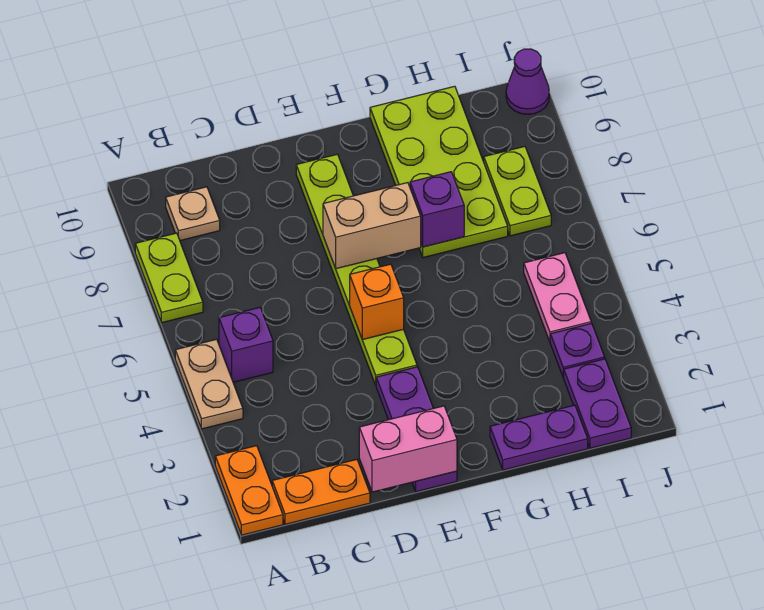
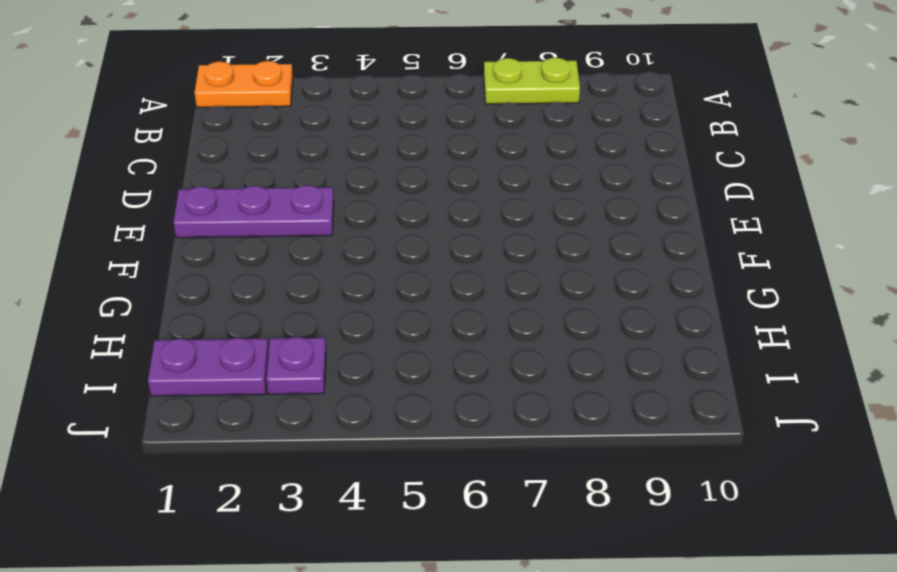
none -> tan 1x2 plate [175,339,243,429]
none -> orange 1x2 plate [272,459,370,524]
none -> purple 1x1 brick [219,307,273,382]

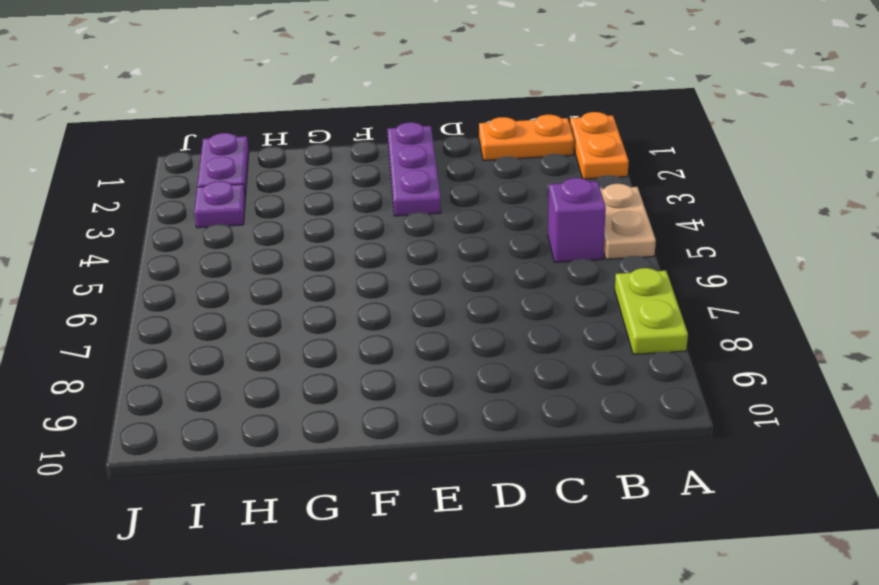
none -> tan 1x1 plate [166,187,220,241]
none -> lime 1x6 plate [296,154,417,385]
none -> purple 1x2 plate [490,405,588,470]

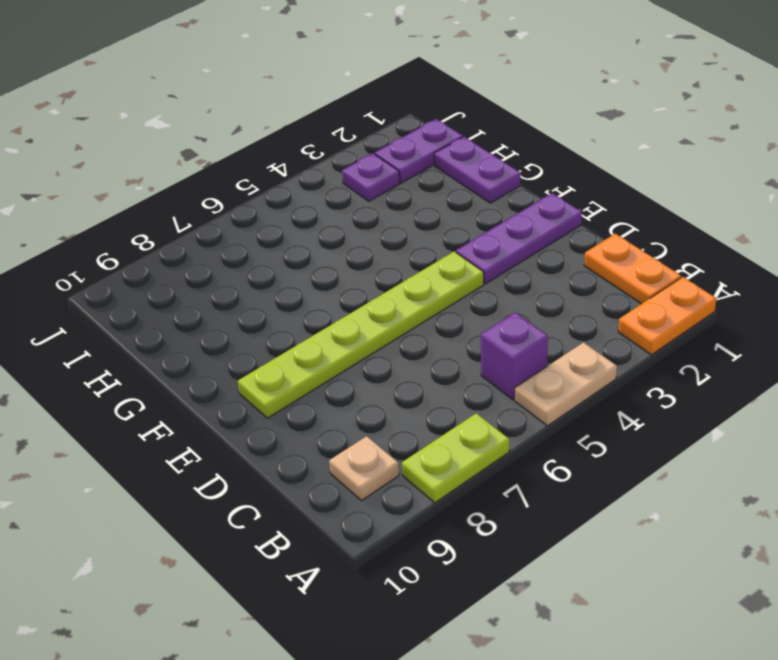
none -> lime 2x4 plate [370,86,508,258]
none -> pink 1x2 plate [524,253,591,341]
none -> lime 1x2 plate [484,146,551,236]

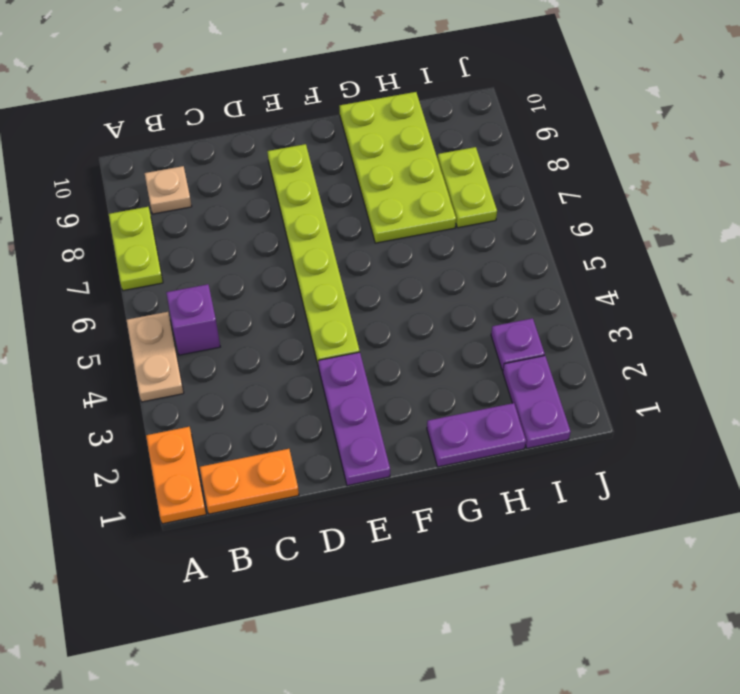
none -> pink 1x2 plate [524,253,591,341]
none -> purple 1x1 cone [506,49,549,114]
none -> pink 1x2 brick [359,406,457,492]

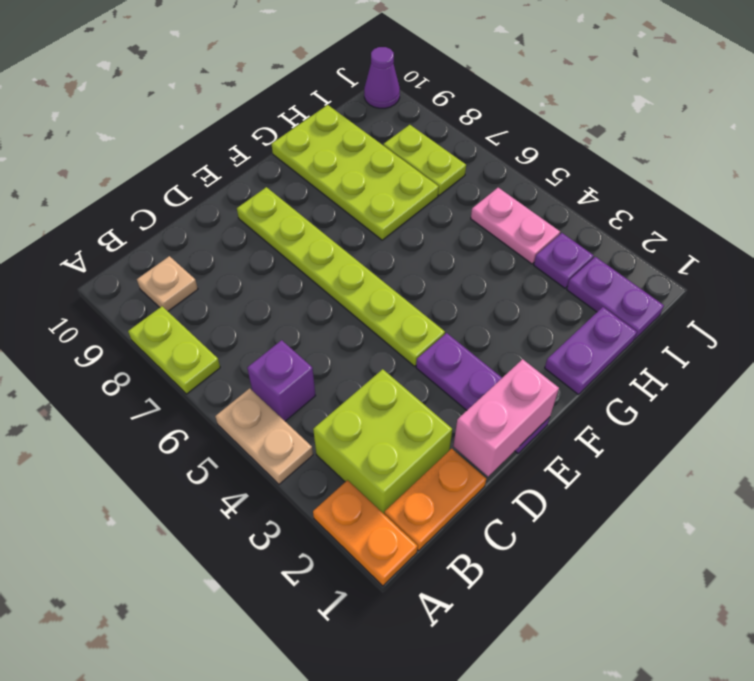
lime 2x2 brick [313,369,452,514] -> none
none -> orange 1x1 brick [350,264,404,340]
none -> tan 1x2 brick [323,183,421,269]
none -> purple 1x1 brick [410,172,464,247]

